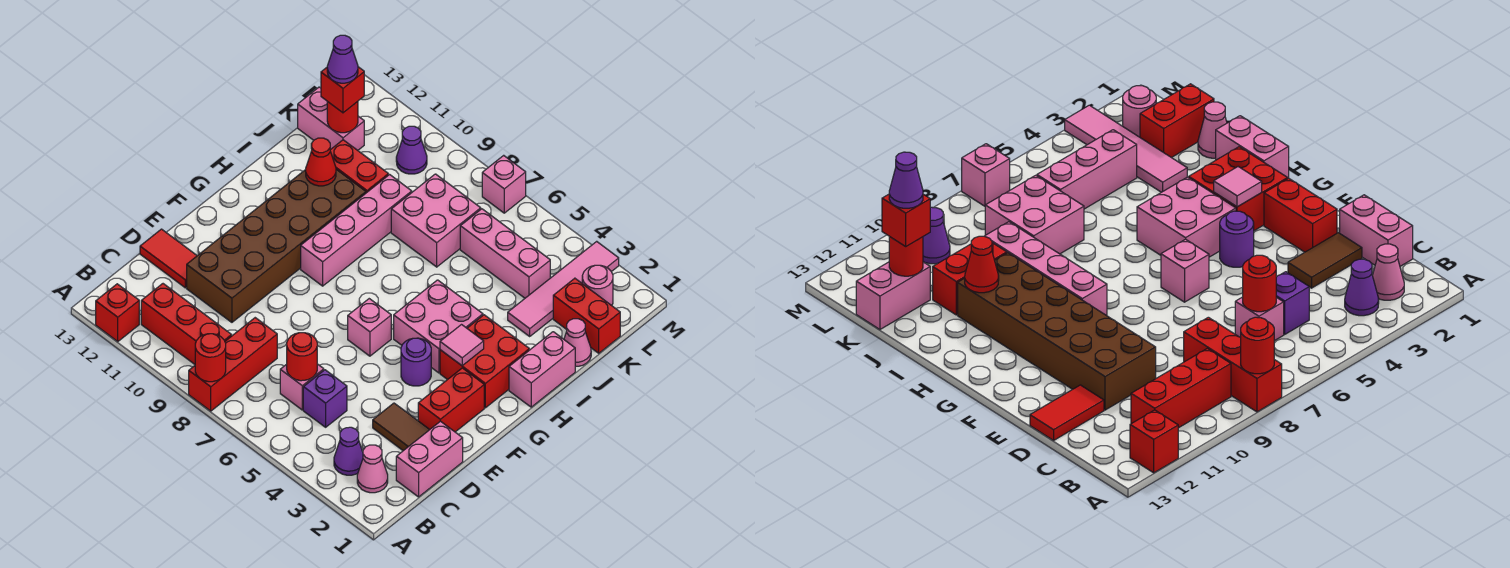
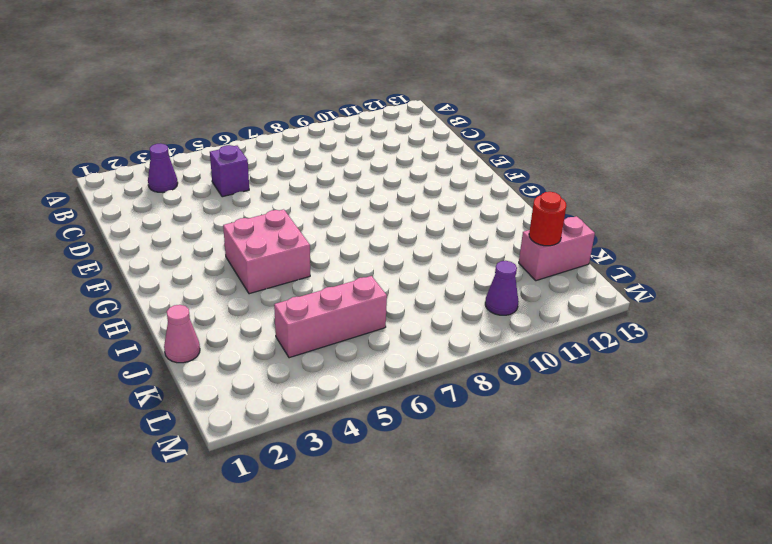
none -> red 1x3 brick [189,318,277,411]
none -> red 1x1 brick [96,284,139,342]
none -> pink 1x1 cone [357,445,388,493]
none -> red 1x3 brick [141,284,232,364]

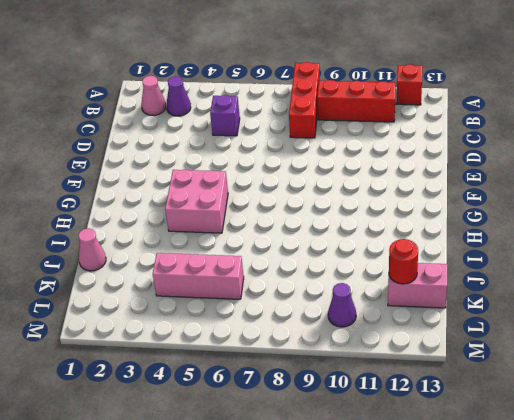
none -> pink 1x2 brick [396,421,463,497]
none -> pink 1x1 brick [280,364,324,410]
none -> brown 1x2 tile [373,403,430,451]
none -> brown 2x6 brick [187,169,366,322]

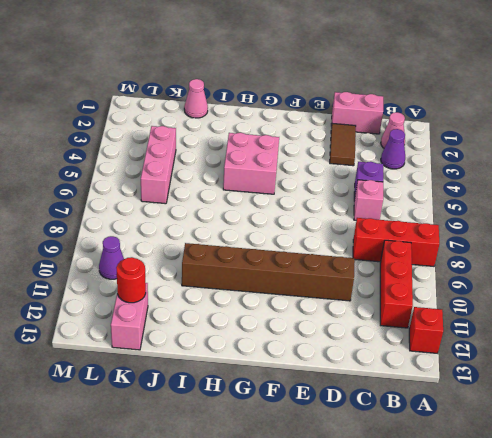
brown 1x6 brick [182,243,355,301] -> brown 2x6 brick [187,169,366,322]
none -> red 1x2 tile [140,229,197,288]
none -> red 1x2 brick [418,368,484,432]
none -> purple 1x1 round brick [401,338,431,386]
none -> pink 1x1 brick [348,299,391,356]

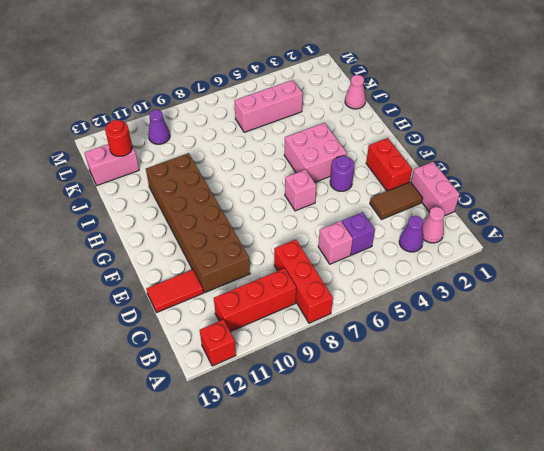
none -> red 2x2 brick [440,315,529,408]
none -> pink 1x4 brick [301,175,412,286]
none -> pink 1x2 brick [509,332,575,407]
none -> pink 1x4 tile [508,241,619,336]

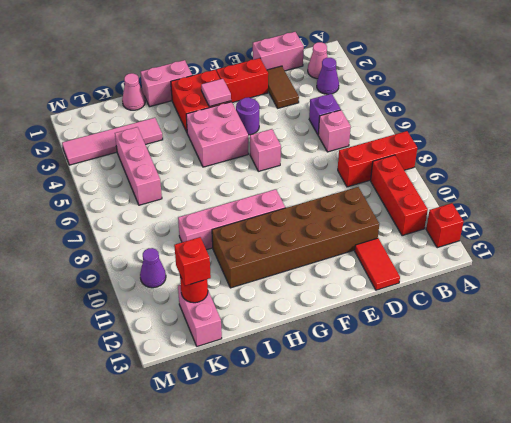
none -> pink 2x2 brick [391,174,481,267]
none -> red 1x2 brick [330,140,388,193]
none -> red 1x2 brick [553,278,620,353]
none -> pink 1x1 round brick [582,265,613,306]

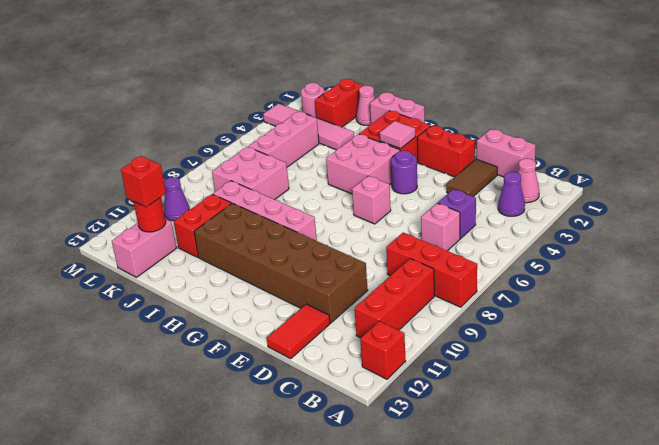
none -> pink 1x1 brick [482,155,526,213]
none -> red 1x1 round brick [195,334,226,382]
none -> red 1x1 round brick [287,333,317,381]
none -> red 1x1 cone [306,138,336,186]

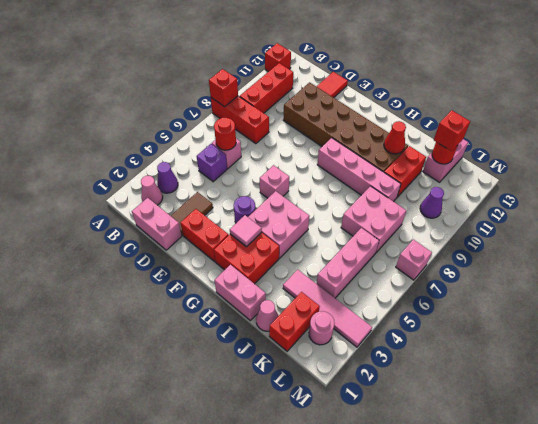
red 1x1 brick [209,69,238,107] -> red 1x1 round brick [195,334,226,382]
none -> purple 1x1 cone [327,35,358,83]

